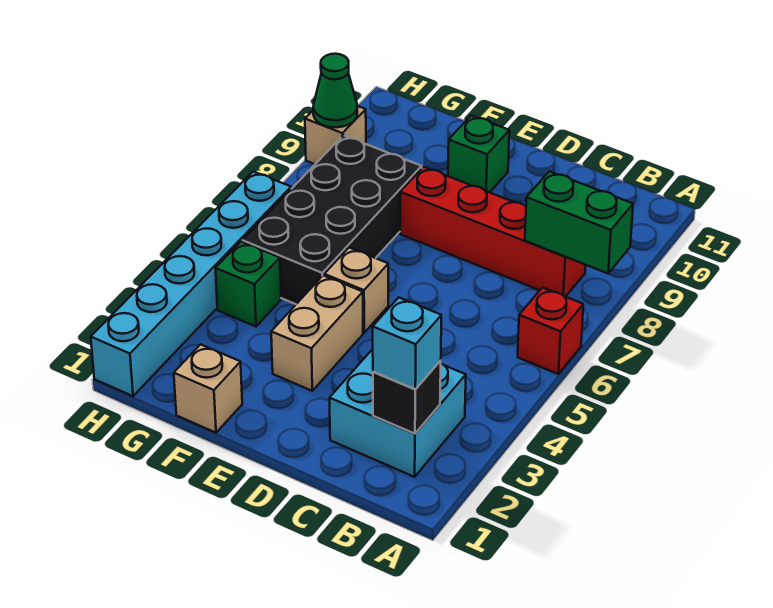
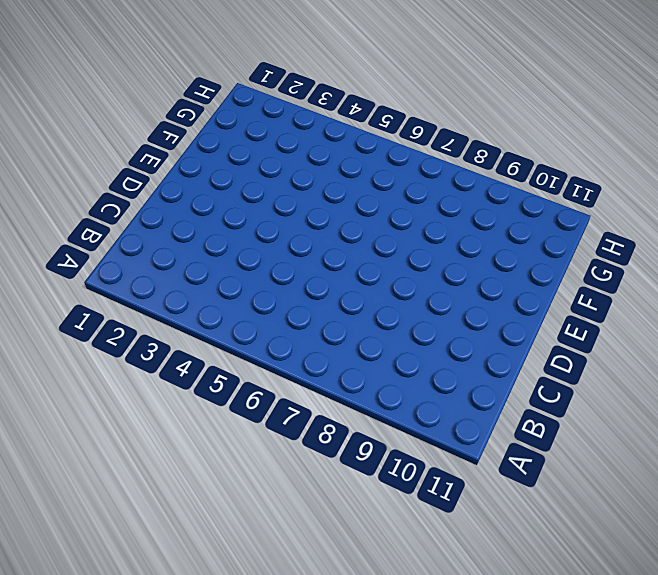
none -> red 1x1 brick [518,288,583,374]
none -> cyan 2x2 brick [330,349,466,477]
none -> red 1x4 brick [400,167,586,297]

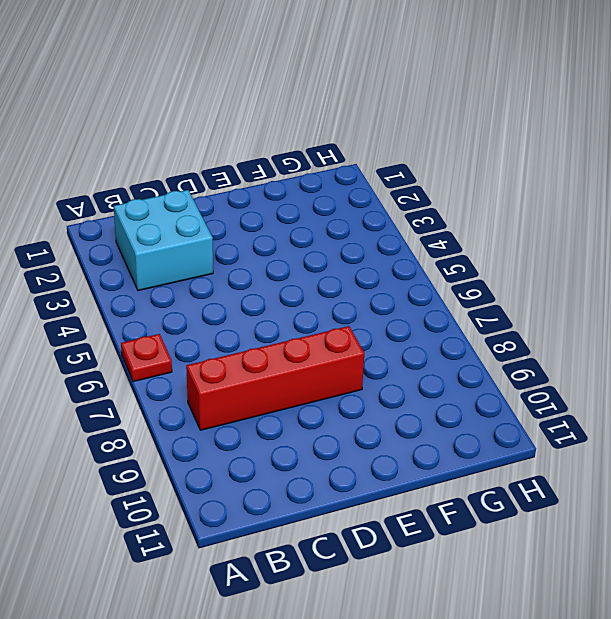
red 1x1 plate [121,334,172,382] -> red 1x1 brick [518,288,583,374]
none -> tan 1x2 brick [271,275,363,391]
none -> tan 1x1 brick [324,248,388,333]
none -> green 1x1 brick [448,115,509,192]

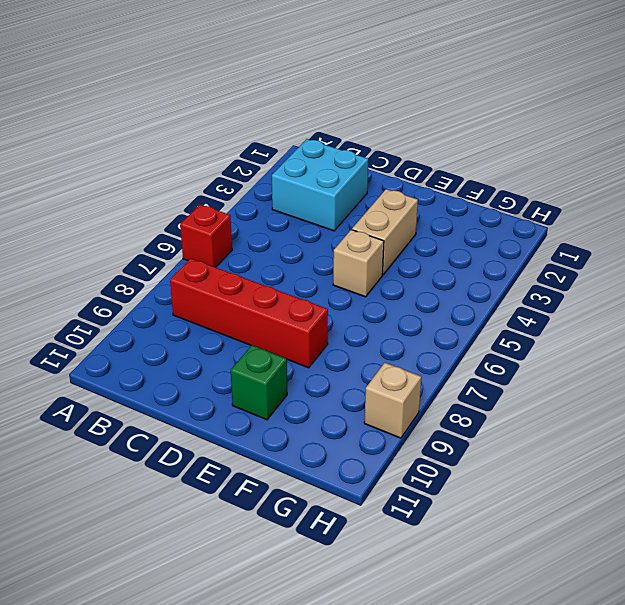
none -> tan 1x1 brick [174,344,242,433]
none -> black 2x4 brick [242,135,422,304]
none -> green 1x1 brick [215,242,281,327]

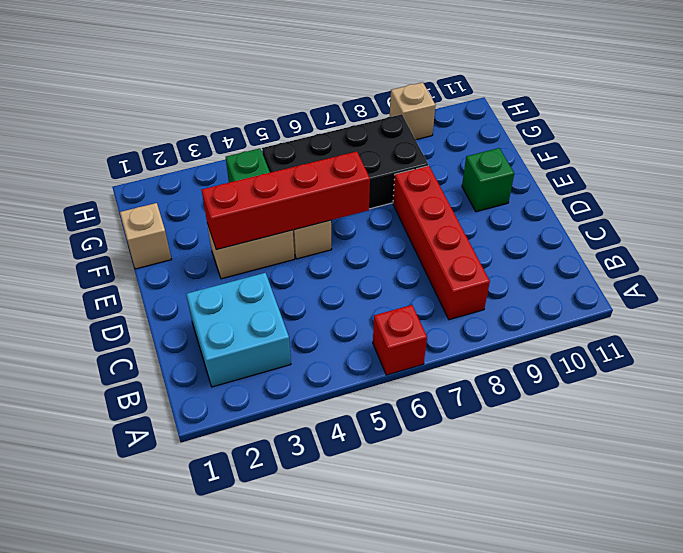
red 1x4 brick [202,151,370,250] -> none
none -> cyan 1x6 brick [91,171,291,396]
none -> green 1x2 brick [525,171,633,273]
none -> black 1x1 brick [373,361,441,434]

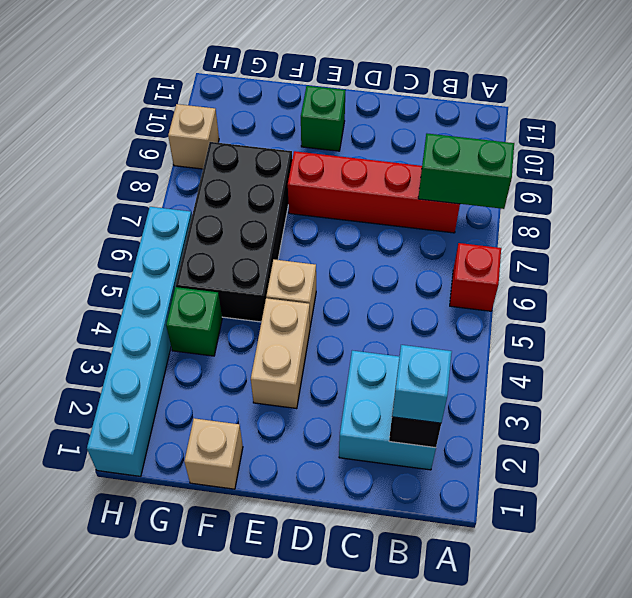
none -> green 1x1 cone [313,54,357,127]

